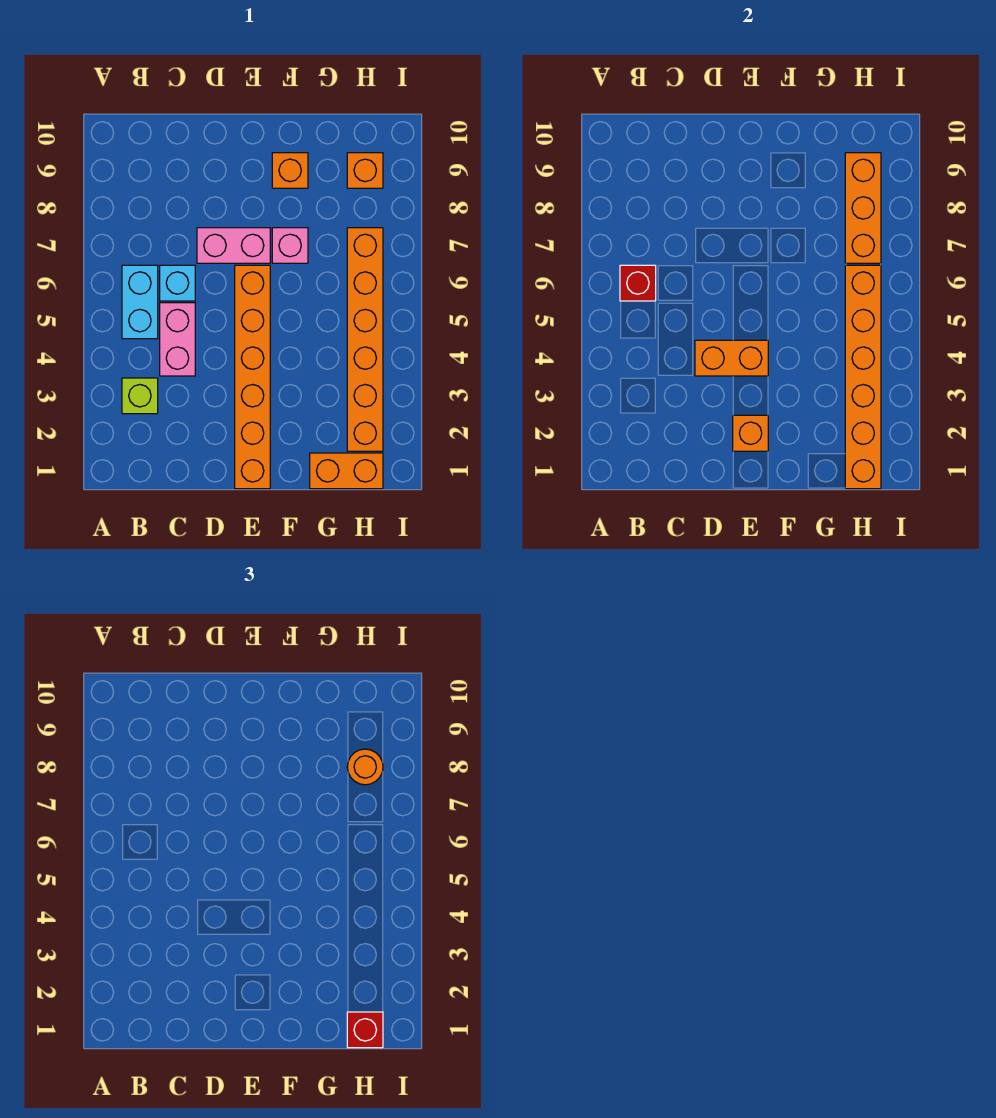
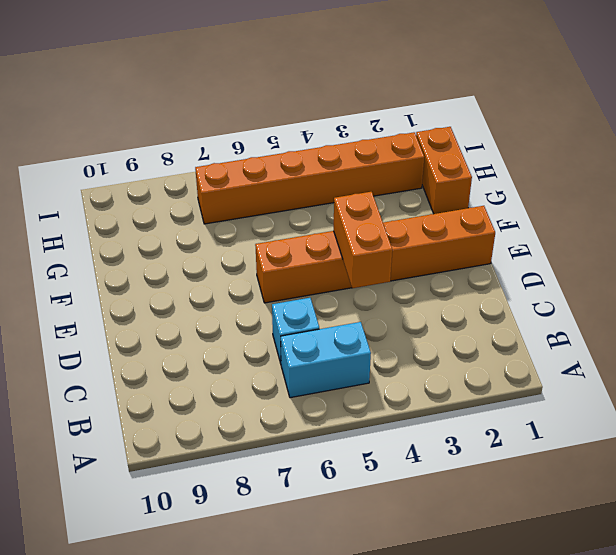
none -> lime 1x1 brick [122,378,158,414]
none -> pink 1x2 brick [160,303,195,376]
none -> pink 1x2 brick [197,228,270,263]

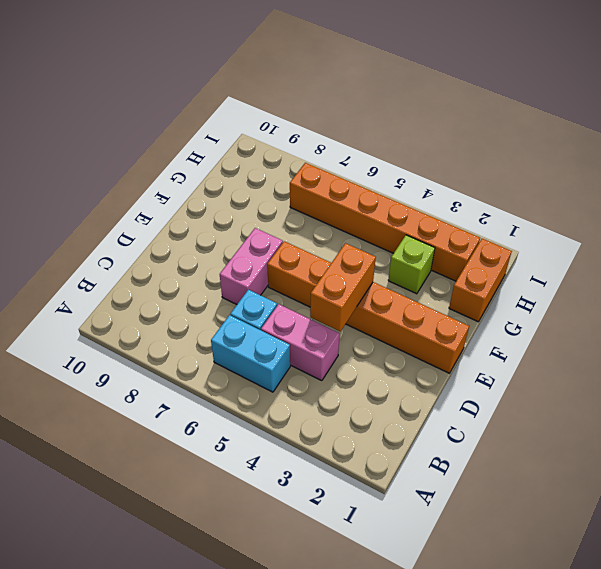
lime 1x1 brick [388,235,435,294] -> lime 1x1 brick moved to [122,378,158,414]
none -> pink 1x1 brick [272,228,308,263]
none -> orange 1x1 brick [272,153,308,188]
none -> orange 1x1 brick [347,153,383,188]

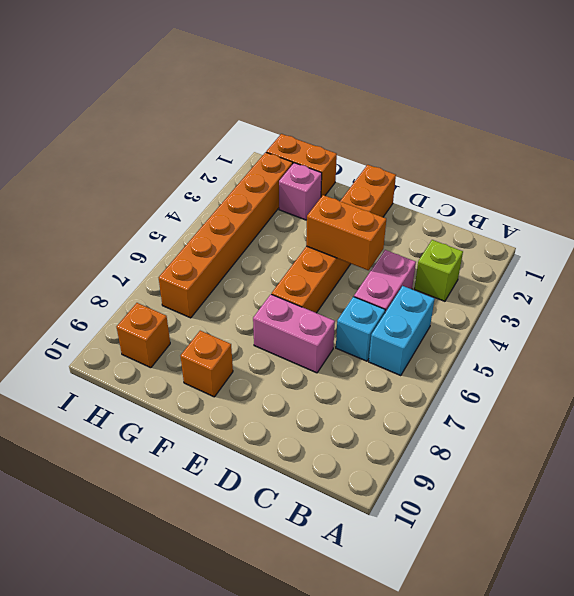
pink 1x1 brick [279,163,322,220] -> pink 1x1 brick moved to [272,228,308,263]
none -> red 1x1 brick [620,265,656,301]
none -> orange 1x1 brick [733,415,768,451]
none -> orange 1x6 brick [845,265,881,489]

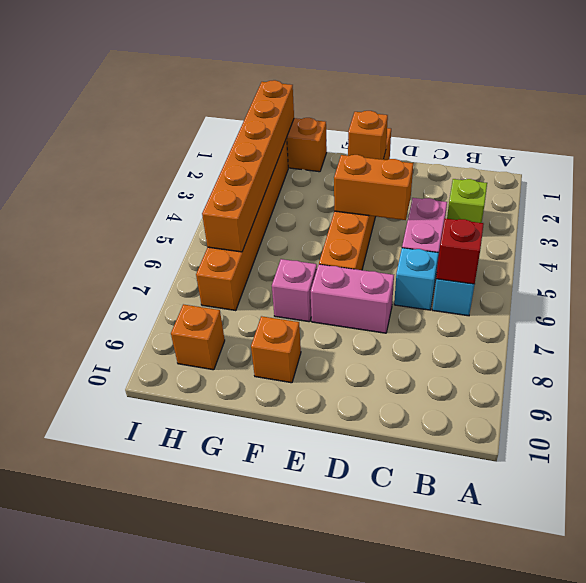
none -> orange 1x3 brick [845,153,881,263]
none -> red 1x1 brick [347,1012,383,1048]
none -> orange 1x1 round brick [347,749,383,785]

